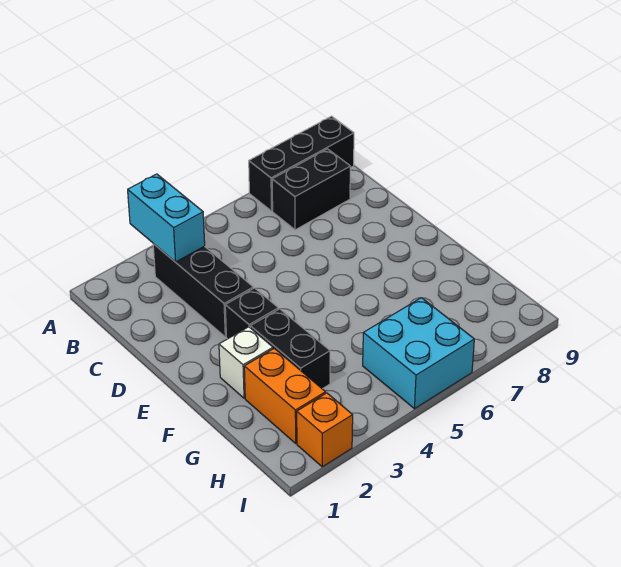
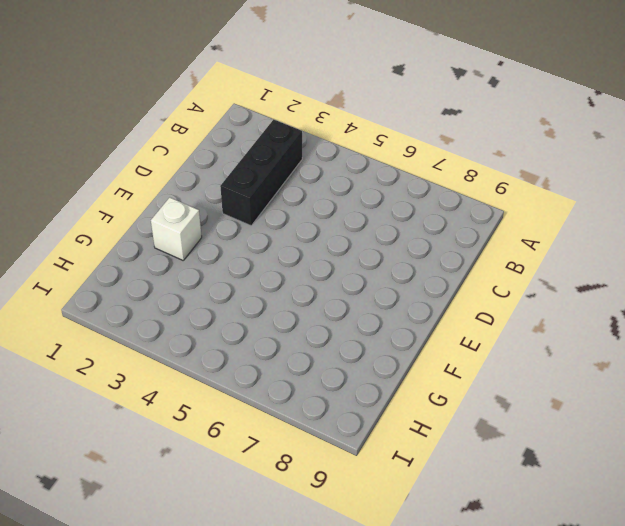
none -> black 1x3 brick [249,116,354,211]
none -> black 1x2 brick [272,149,350,230]

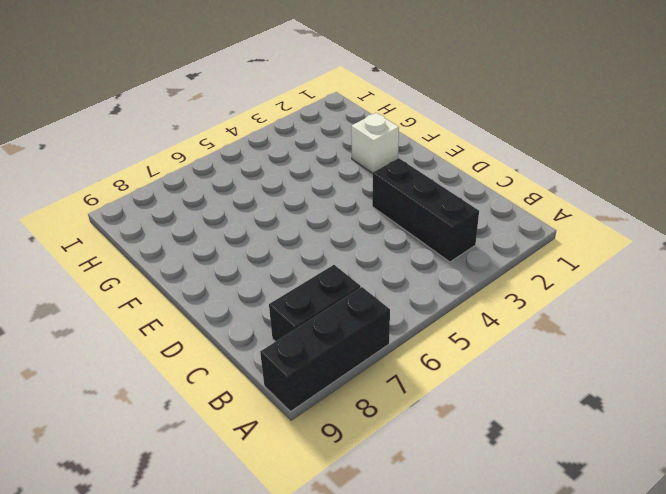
none -> black 1x1 brick [225,288,278,339]
none -> black 1x2 brick [250,309,330,389]

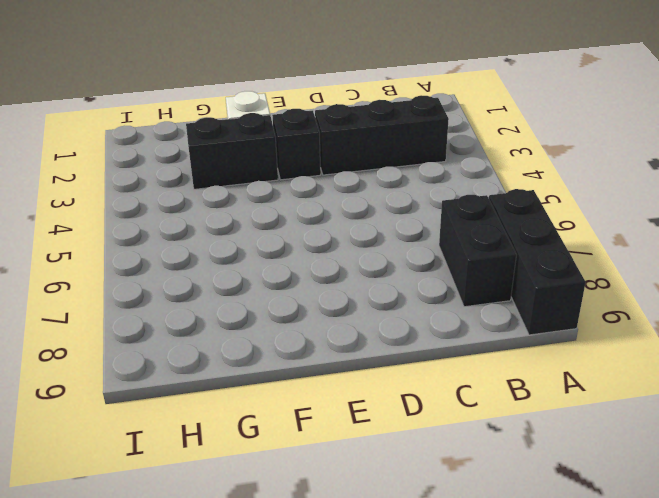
none -> orange 1x2 brick [244,348,326,443]
none -> cyan 2x2 brick [363,298,474,409]

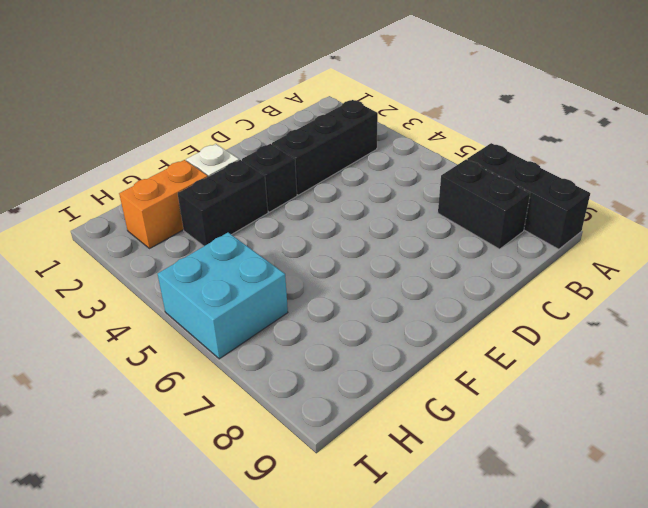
none -> orange 1x1 brick [297,393,353,467]
none -> cyan 1x2 brick [128,174,205,262]

